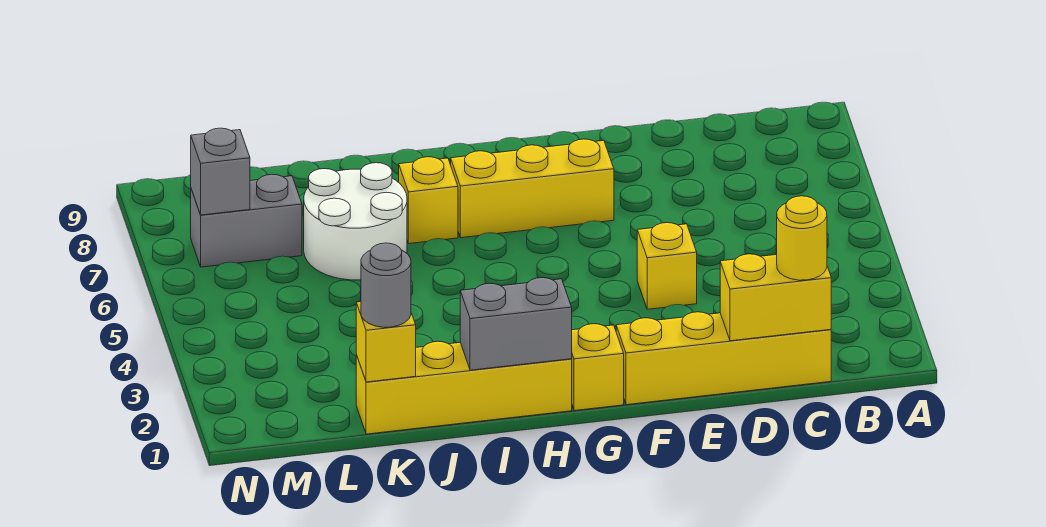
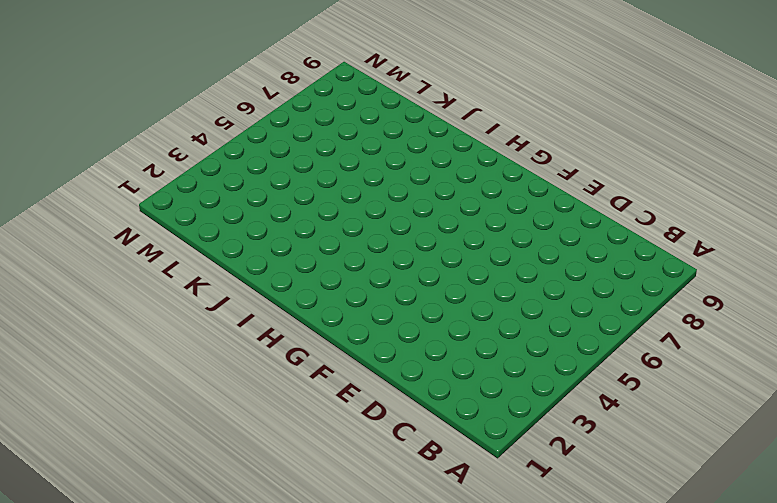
none -> yellow 1x4 brick [616,312,831,405]
none -> yellow 1x1 brick [637,223,697,309]
none -> yellow 1x3 brick [451,139,614,238]

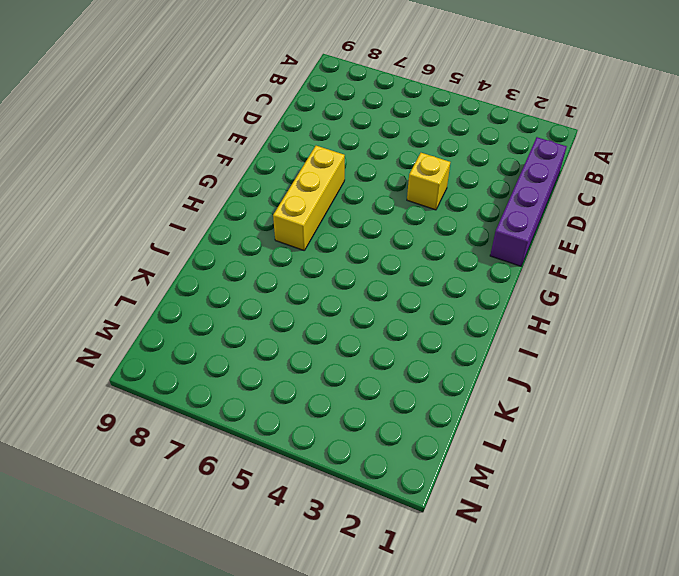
purple 1x4 brick [490,137,567,266] -> yellow 1x4 brick [616,312,831,405]
none -> yellow 1x1 brick [572,324,624,411]
none -> yellow 1x4 brick [356,341,572,434]
none -> yellow 1x1 brick [399,157,458,244]

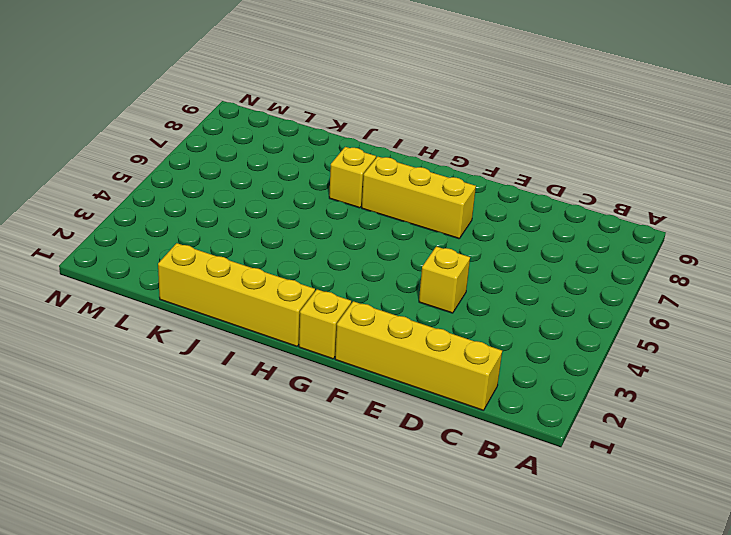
none -> white 2x2 round brick [304,163,407,280]
none -> grey 1x2 brick [191,174,302,267]
none -> yellow 1x2 brick [720,254,831,341]

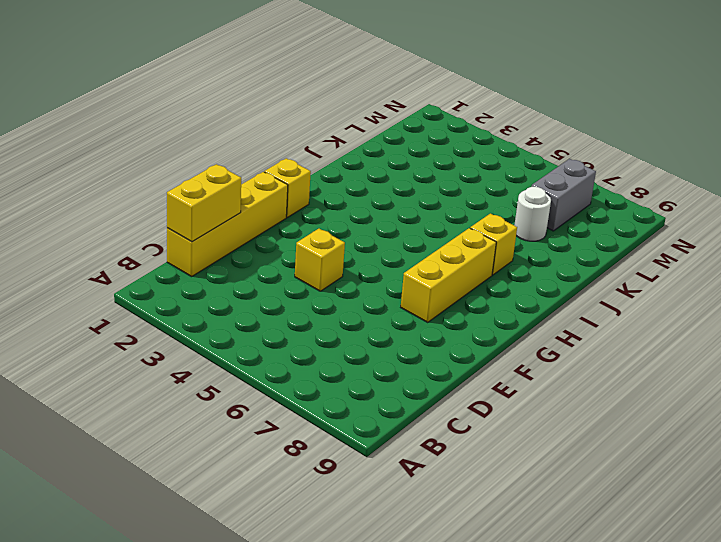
white 1x1 round brick [514,187,551,241] -> white 2x2 round brick [304,163,407,280]
none -> yellow 1x4 brick [356,341,572,434]
none -> grey 1x2 brick [460,278,572,370]
none -> yellow 1x1 brick [356,302,416,382]

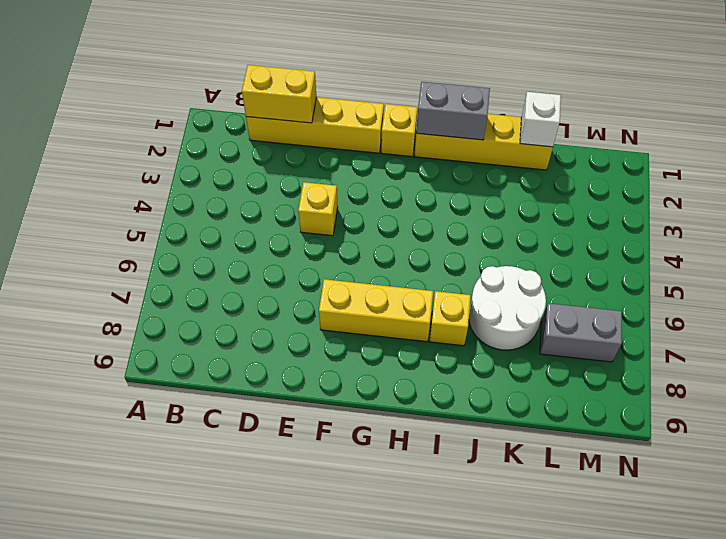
white 1x1 brick [520,92,561,147] -> yellow 1x1 brick [356,302,416,382]
none -> grey 1x1 brick [191,128,250,215]
none -> yellow 1x1 round brick [777,196,827,280]
none -> grey 1x1 round brick [361,243,411,327]

